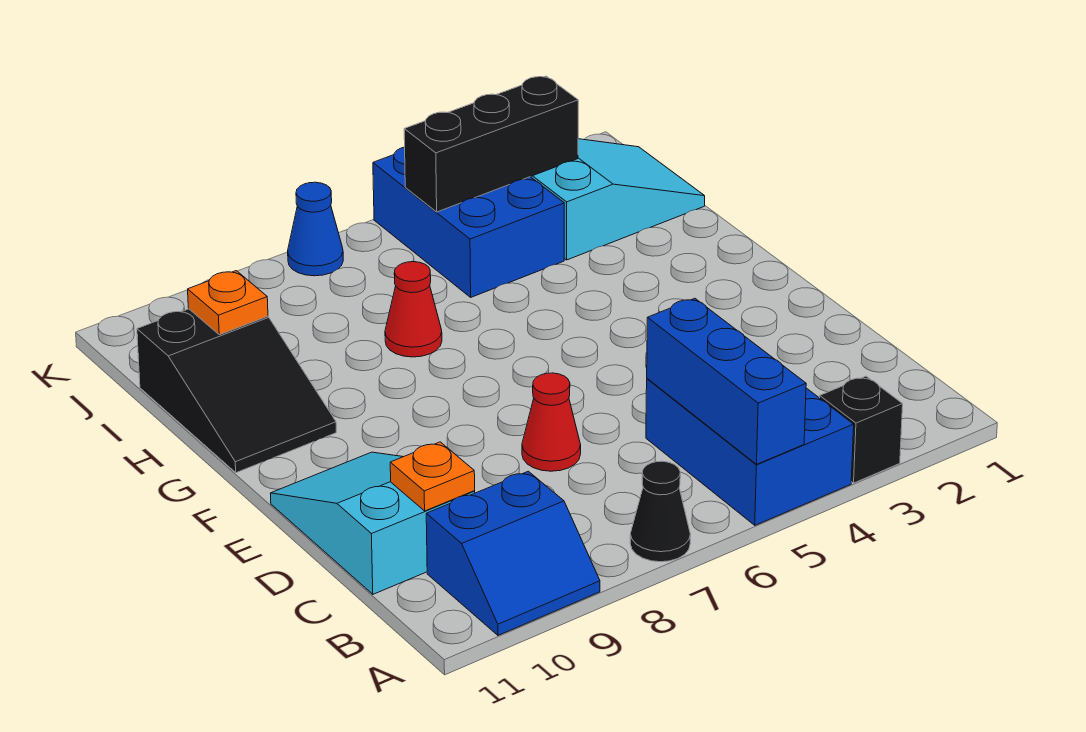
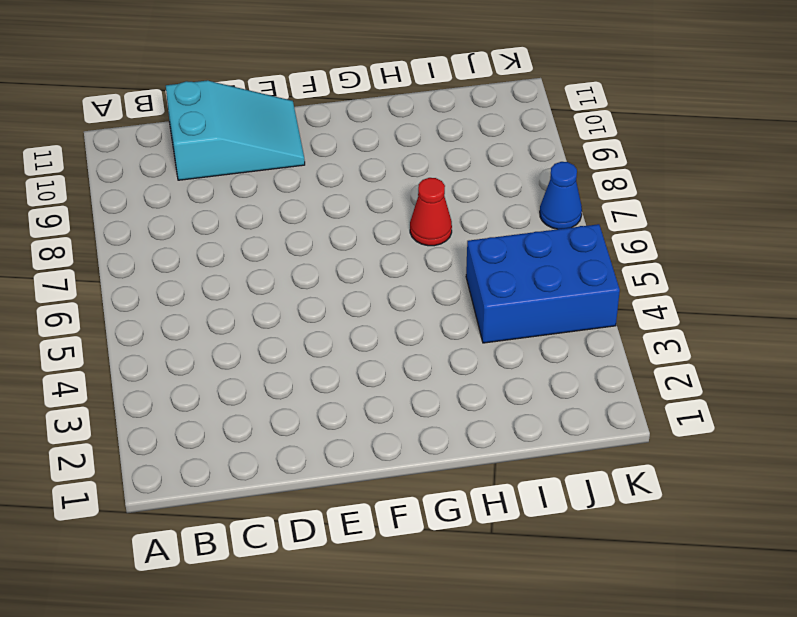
none -> black 1x1 brick [820,376,903,483]
none -> blue 2x3 brick [646,379,854,525]
none -> black 1x1 cone [630,461,690,562]

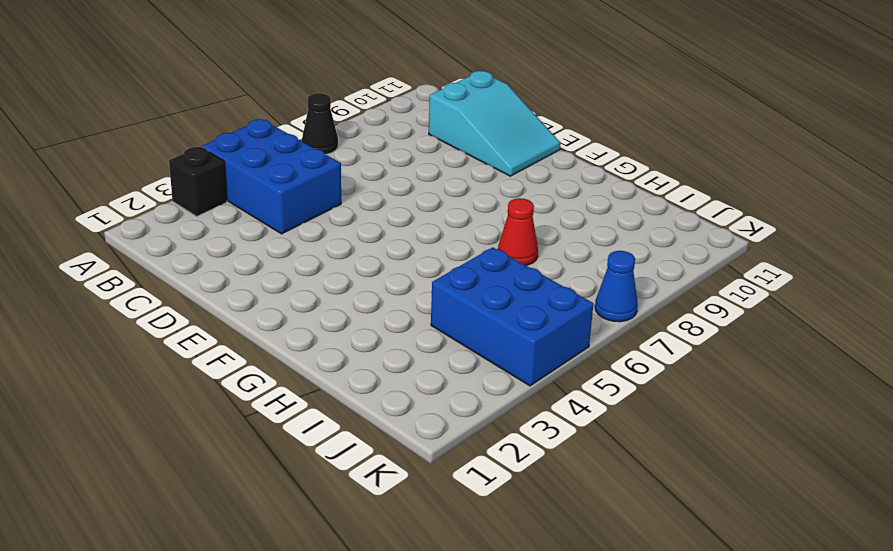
none -> blue 2x2 slope [426,471,600,635]
none -> red 1x1 cone [522,373,581,471]
none -> black 2x3 slope [137,309,336,473]

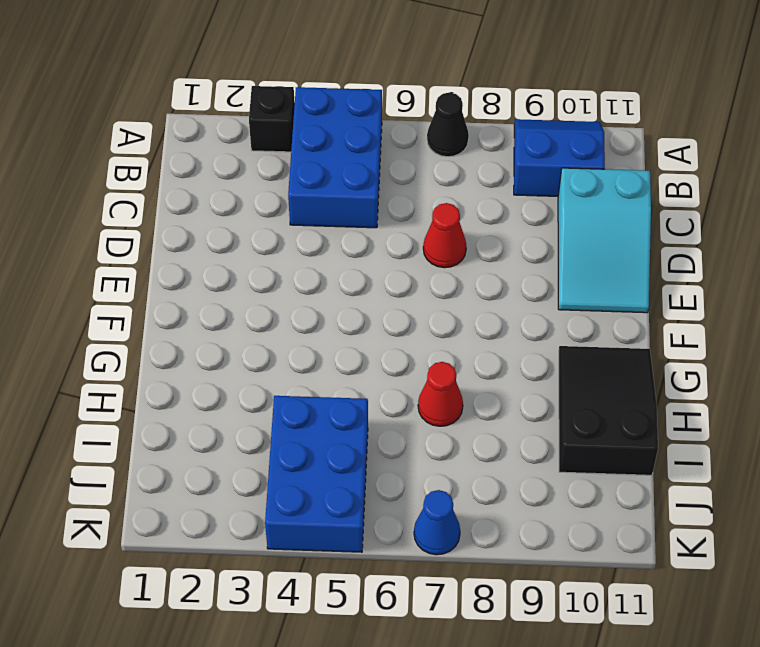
none -> cyan 2x3 slope [531,139,705,260]
none -> blue 1x3 brick [647,298,806,464]
none -> orange 1x1 plate [390,442,475,511]

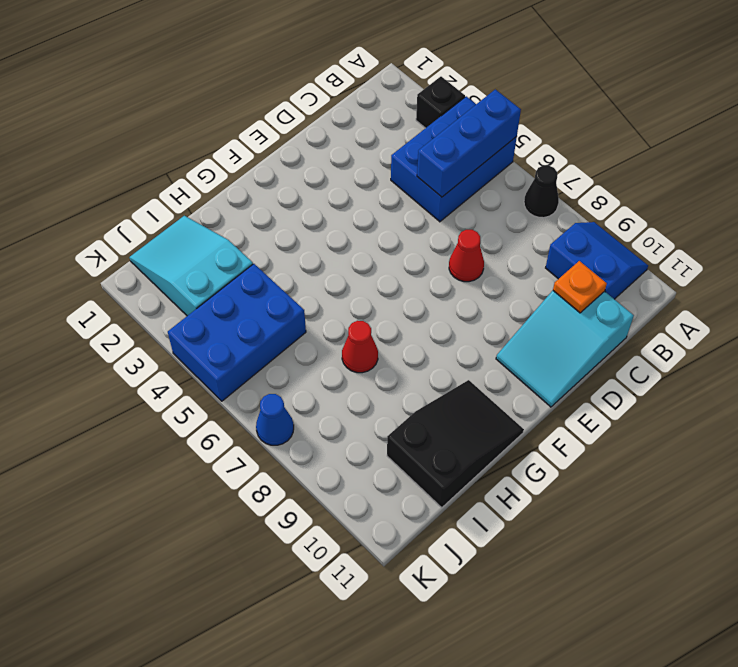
none -> orange 1x1 plate [188,271,268,335]
none -> black 1x3 brick [404,76,578,212]

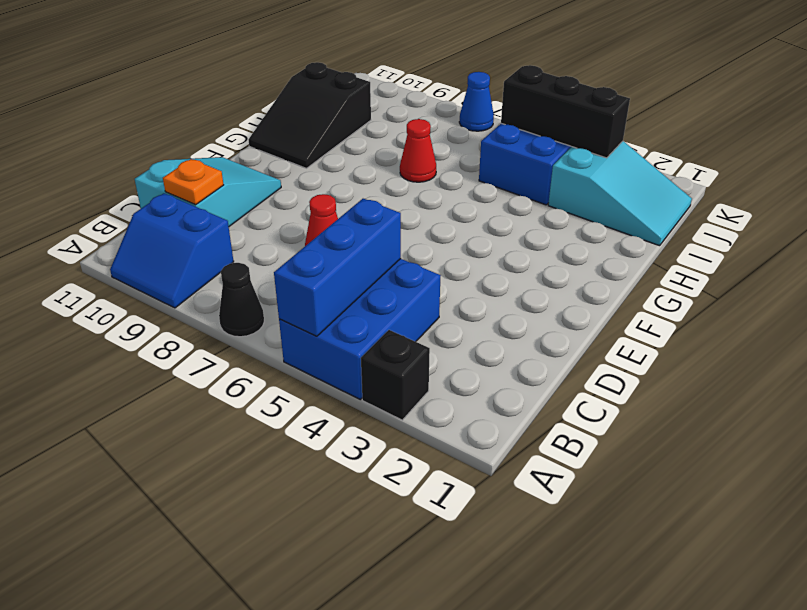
none -> orange 1x1 plate [188,271,268,335]

